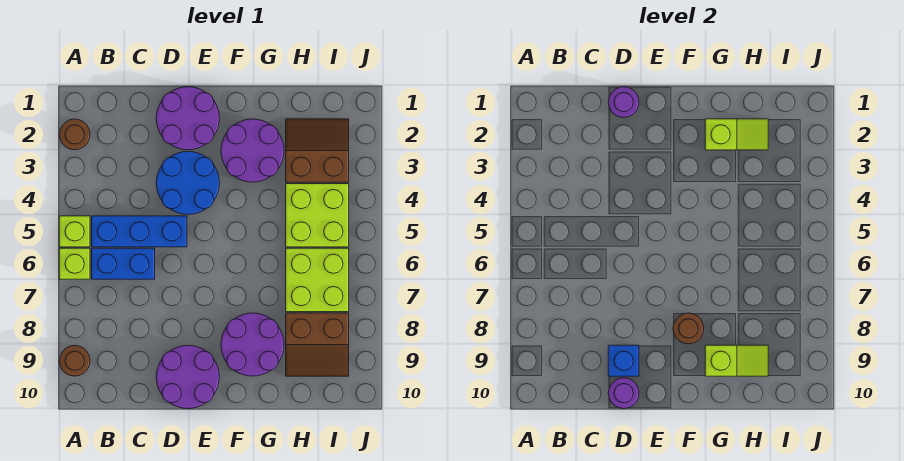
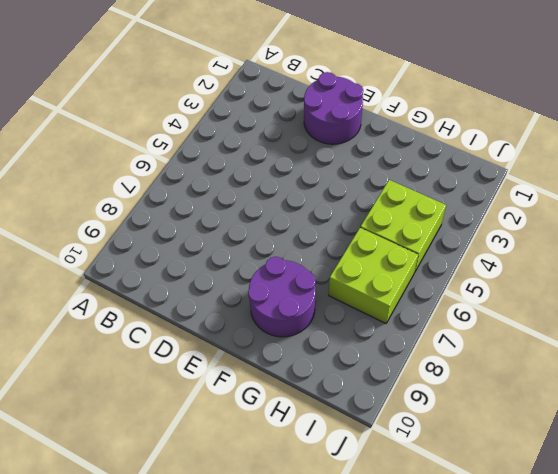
none -> brown 1x1 round brick [59,119,90,150]
none -> lime 1x1 brick [59,216,90,247]
none -> lime 1x1 brick [59,248,90,279]

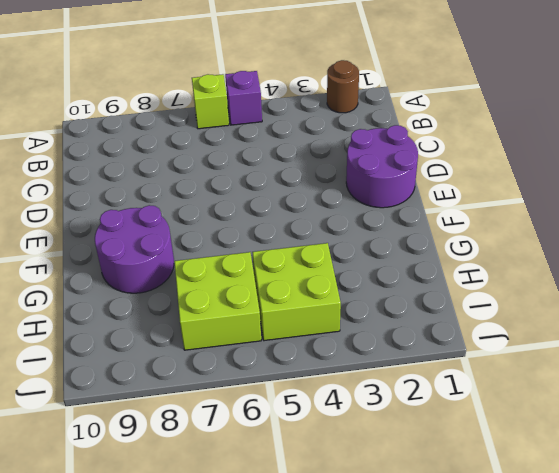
purple 1x1 brick [225,71,262,125] -> lime 1x1 brick [59,216,90,247]
none -> brown 1x1 round brick [59,345,90,376]
none -> blue 1x3 brick [92,216,187,247]
none -> blue 1x2 brick [92,248,155,279]

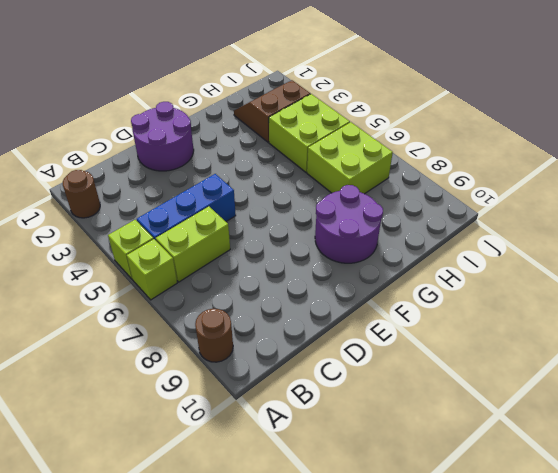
lime 1x2 brick [156,207,230,282] -> blue 1x2 brick [92,248,155,279]
none -> blue 2x2 round brick [156,151,219,215]
none -> purple 2x2 round brick [156,345,219,409]
none -> purple 2x2 round brick [221,119,284,182]

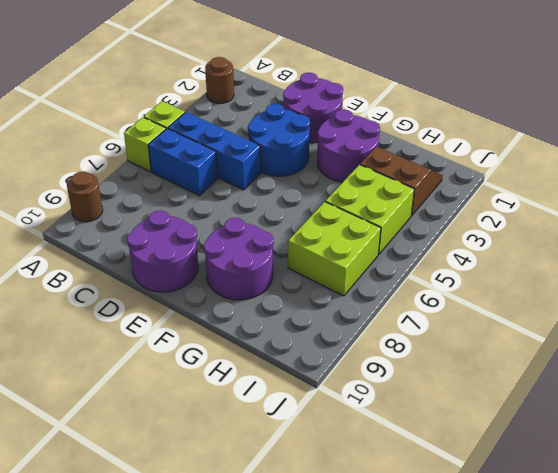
none -> brown 2x2 slope [286,313,349,376]
none -> purple 1x1 round brick [608,87,639,117]
none -> blue 1x1 brick [608,345,639,376]

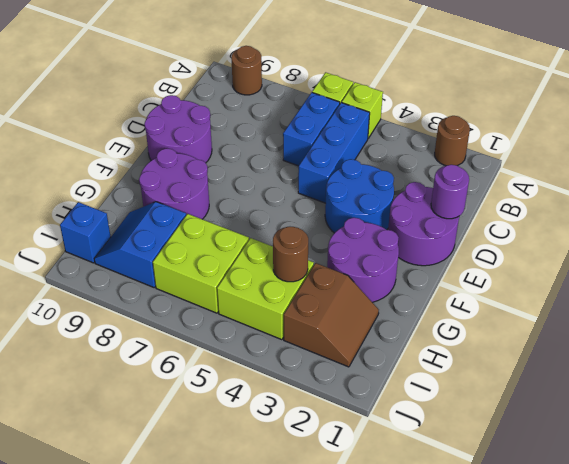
brown 1x1 round brick [273,227,308,282] -> brown 1x1 round brick moved to [673,313,704,344]
blue 2x2 slope [94,202,186,287] -> brown 2x2 slope [286,313,349,376]
blue 1x1 brick [60,202,111,263] -> blue 1x1 brick moved to [608,345,639,376]
none -> purple 1x1 round brick [608,378,639,409]
none -> lime 1x2 slope [705,119,768,150]
none -> lime 1x2 slope [705,345,768,376]

